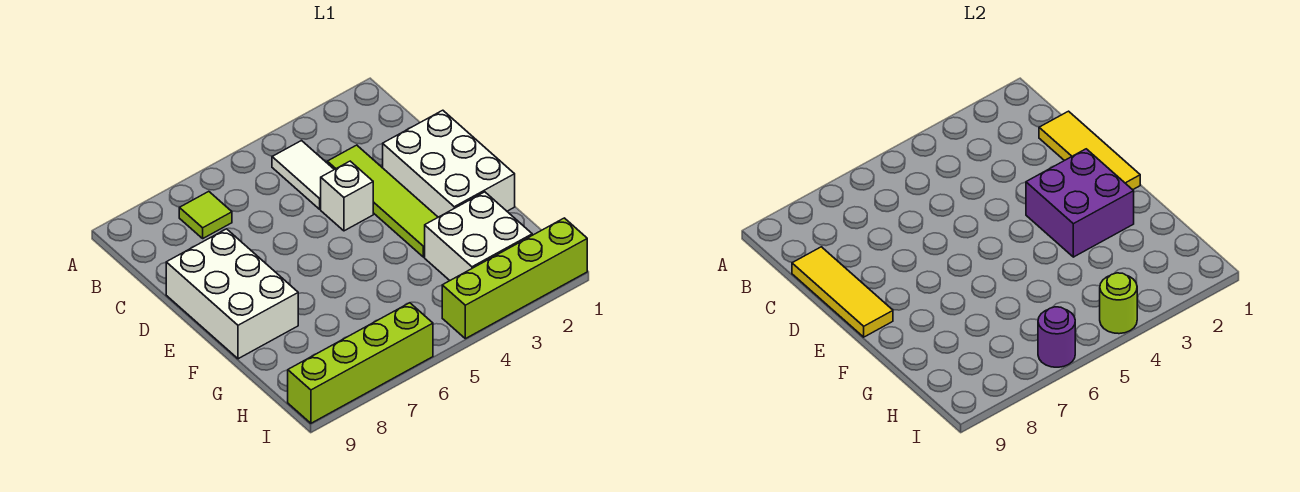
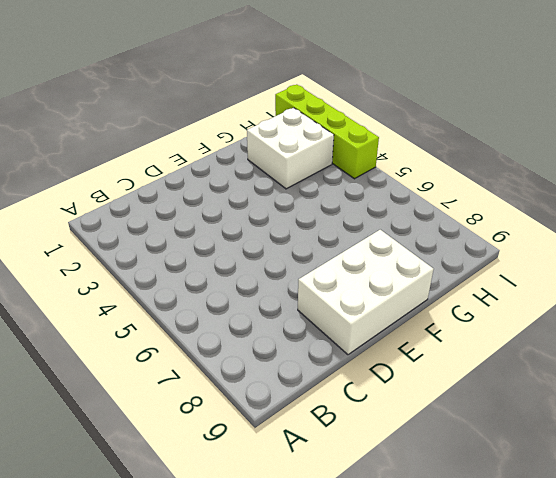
none -> white 1x2 tile [272,141,334,209]
none -> lime 1x1 tile [179,192,232,238]
none -> lime 1x4 tile [327,145,438,257]

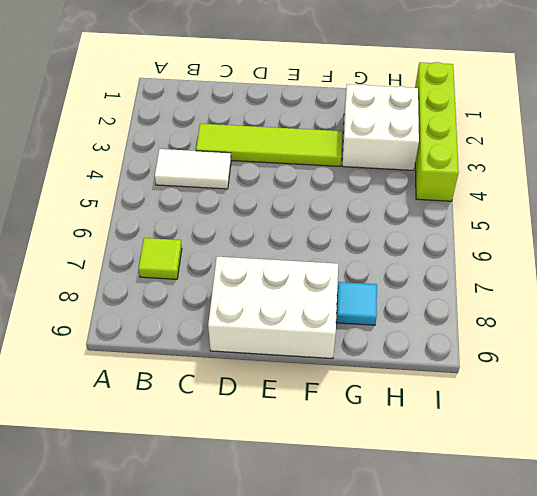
cyan 1x1 tile [336,282,377,325] -> none
none -> white 2x3 brick [383,110,515,217]
none -> white 1x1 brick [321,161,373,231]
none -> lime 1x4 brick [288,303,433,423]

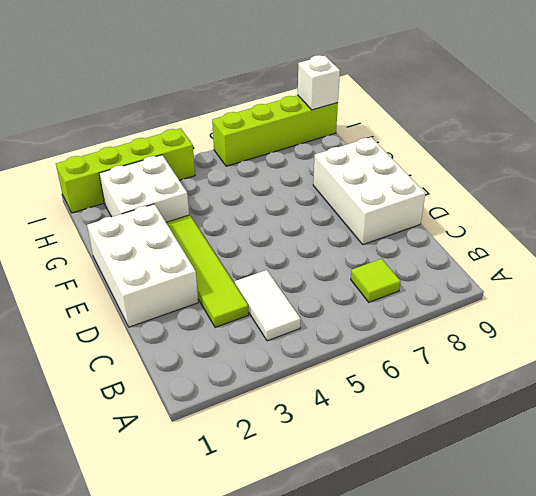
white 1x1 brick [298,55,340,110] -> white 1x1 brick moved to [321,161,373,231]
none -> yellow 1x3 tile [1039,111,1140,190]
none -> yellow 1x3 tile [792,247,893,337]
none -> purple 2x2 brick [1026,149,1134,257]

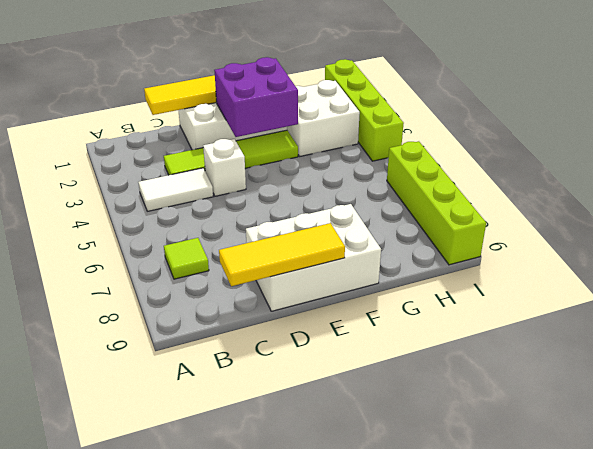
none -> lime 1x1 round brick [1100,273,1137,334]
none -> purple 1x1 round brick [1038,307,1075,367]

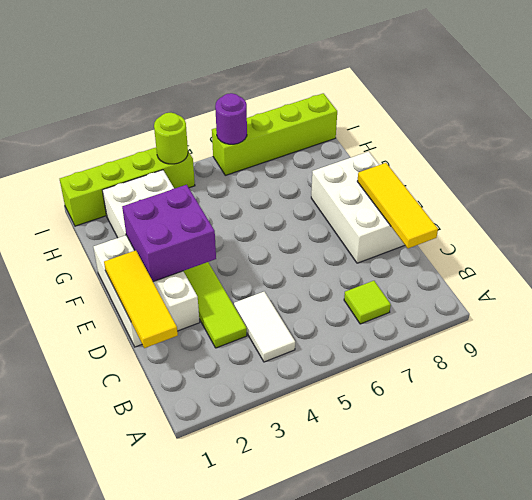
none -> white 1x1 brick [321,161,373,231]

